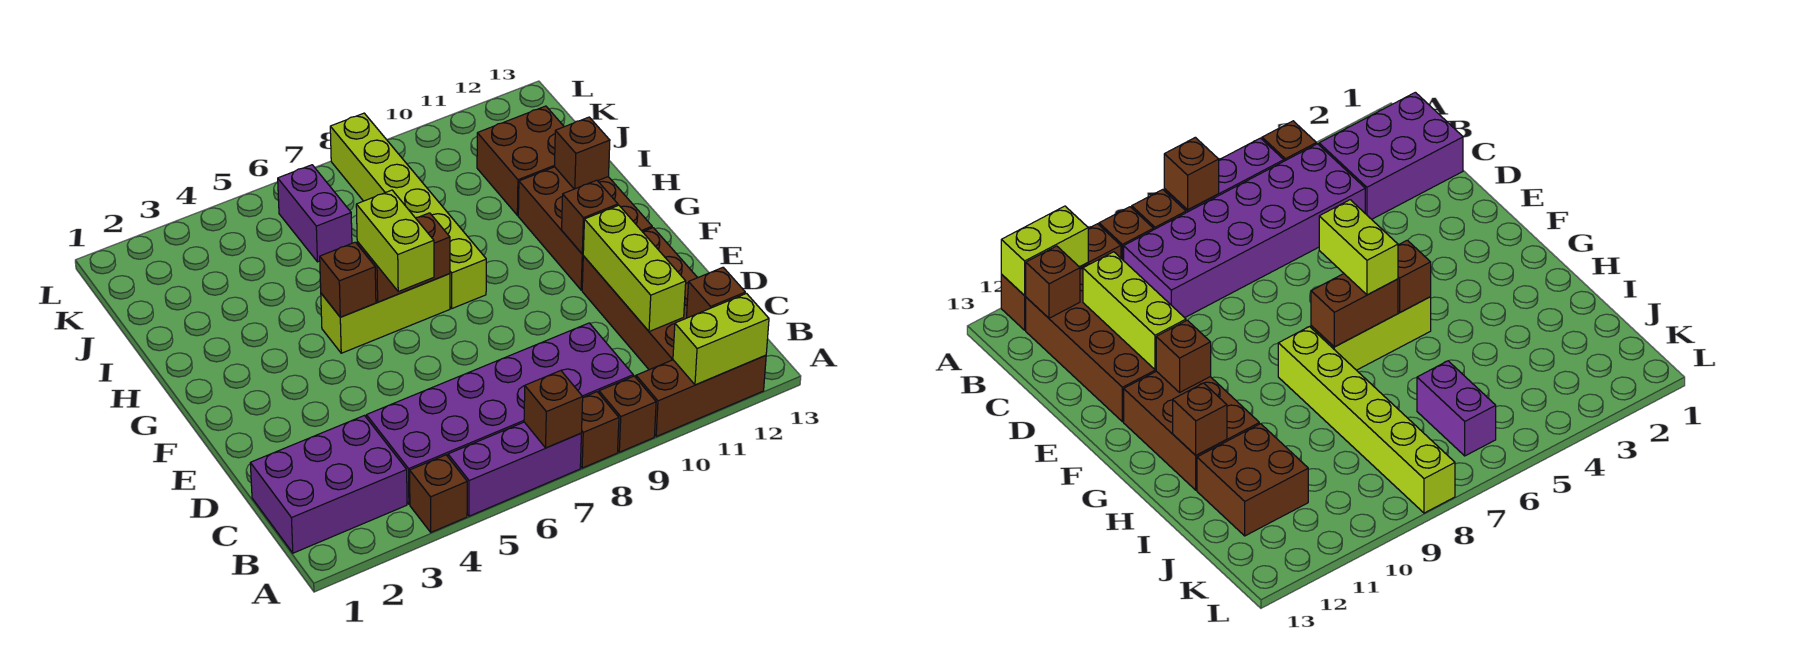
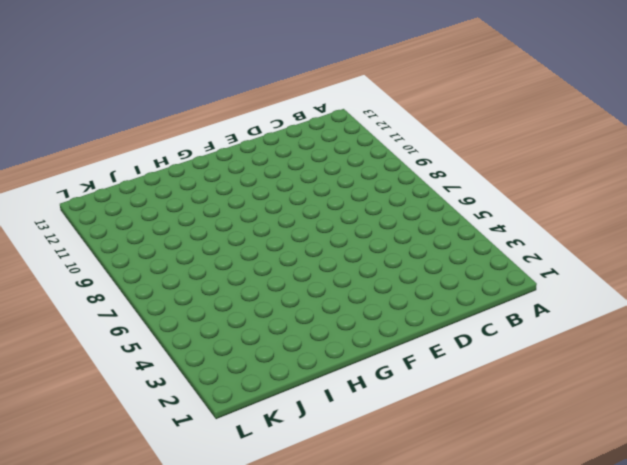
none -> brown 1x1 brick [410,455,467,532]
none -> purple 1x3 brick [448,422,581,516]
none -> brown 1x1 brick [580,392,619,468]

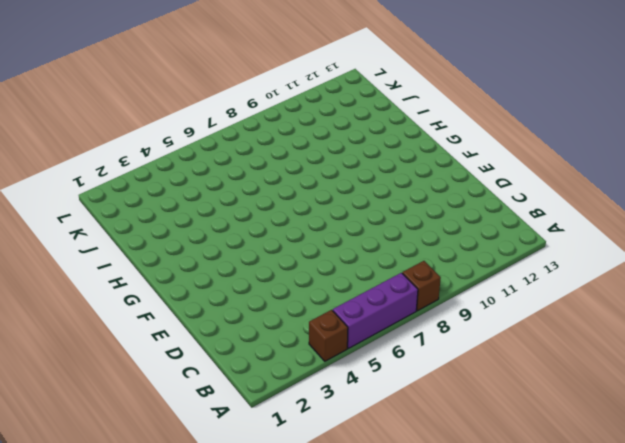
none -> brown 1x1 brick [599,376,656,452]
none -> brown 1x3 brick [636,355,766,436]
none -> purple 2x3 brick [250,416,407,553]

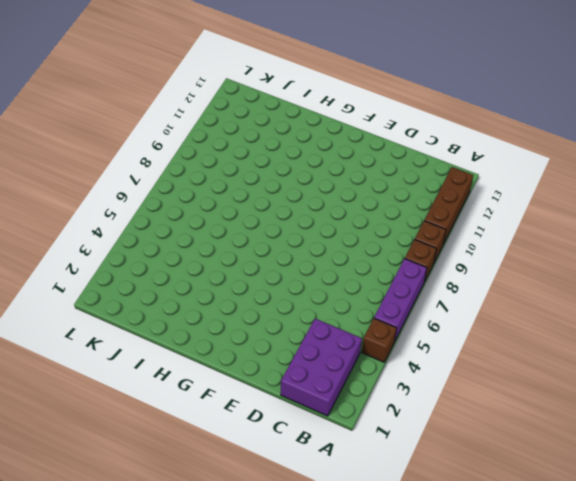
none -> purple 2x6 brick [366,323,633,504]
none -> brown 2x4 brick [582,228,698,370]
none -> brown 2x3 brick [518,167,652,290]

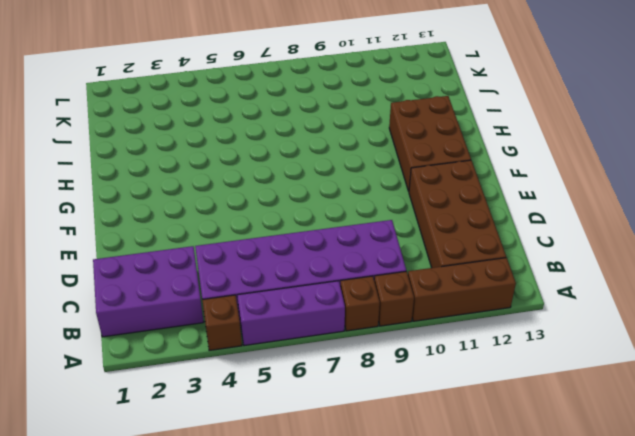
none -> lime 1x3 brick [321,274,450,353]
none -> lime 1x6 brick [330,113,486,308]
none -> brown 2x2 brick [477,106,564,215]

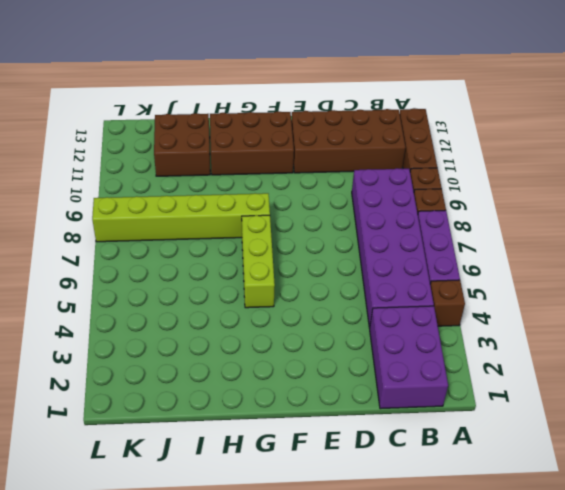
none -> purple 1x2 brick [278,165,352,262]
none -> brown 1x1 brick [524,371,583,448]
none -> lime 1x2 brick [673,294,769,385]

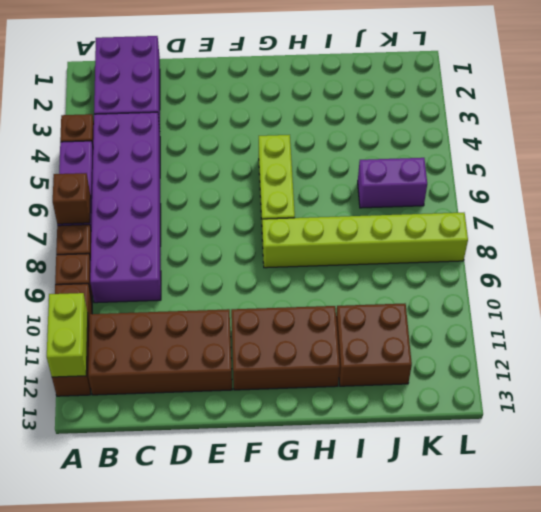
none -> brown 1x1 brick [687,268,745,318]
none -> lime 1x3 brick [583,205,686,332]
none -> brown 1x1 brick [562,180,618,254]

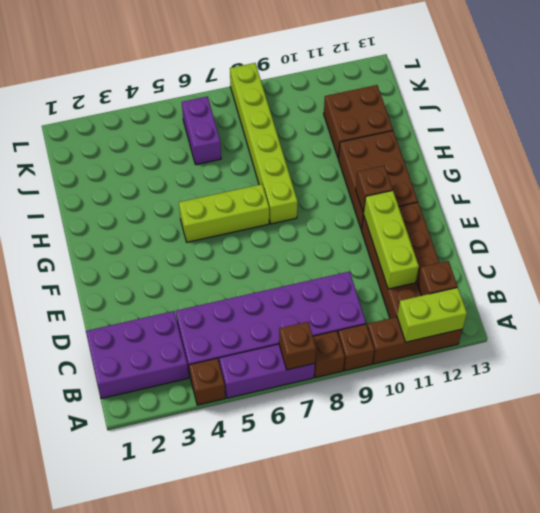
none -> brown 1x1 brick [320,242,376,317]
none -> brown 1x2 brick [357,213,450,302]
none -> brown 1x1 brick [555,117,610,189]

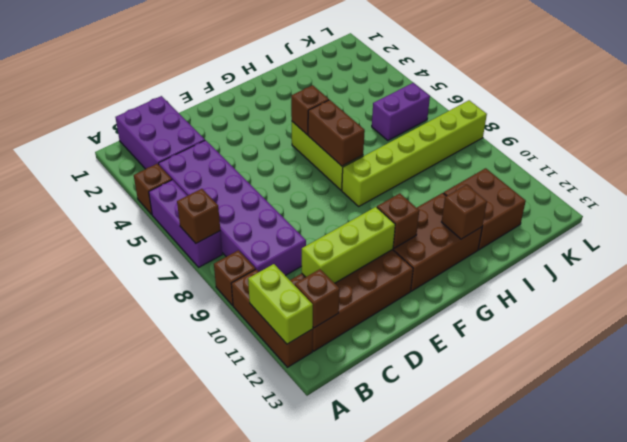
none -> brown 1x1 brick [580,392,619,468]
none -> lime 1x2 brick [356,190,434,291]

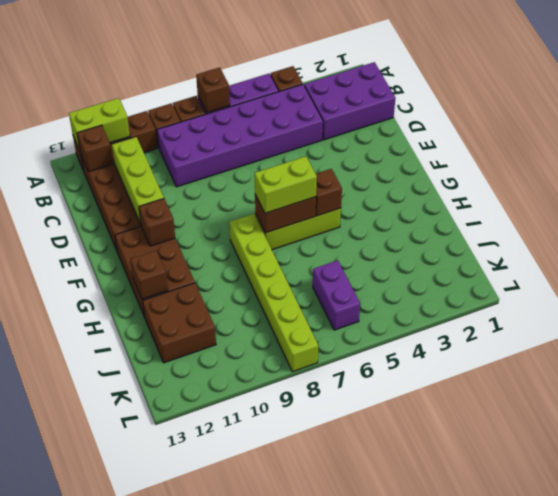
lime 1x2 brick [255,156,317,213] -> lime 1x2 brick turned to [356,190,434,291]

